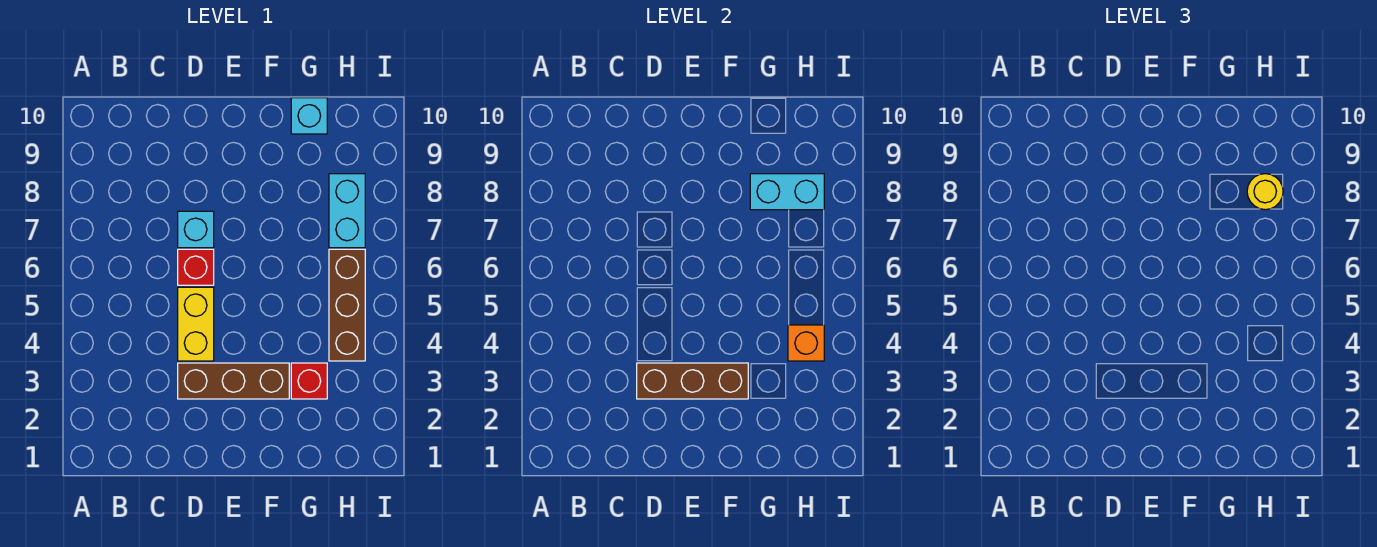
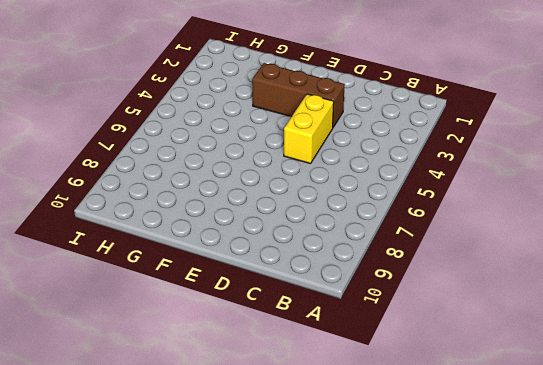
none -> red 1x1 brick [178,249,214,285]
none -> cyan 1x1 brick [178,211,214,248]
none -> red 1x1 brick [291,363,327,399]

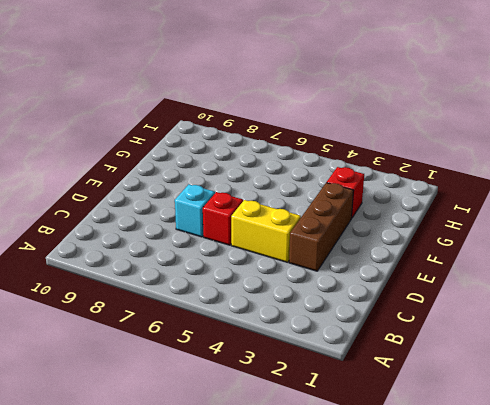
none -> cyan 1x1 brick [291,98,327,134]
none -> brown 1x3 brick [329,249,365,361]
none -> cyan 1x2 brick [329,174,365,248]

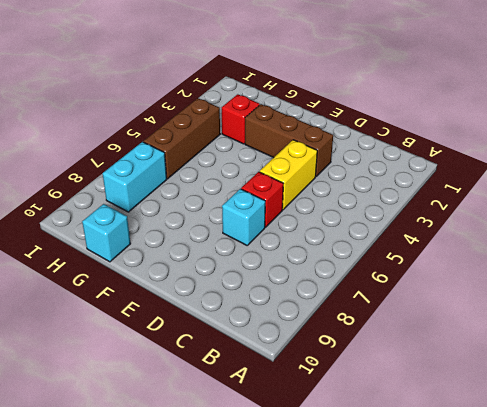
none -> brown 1x3 brick [637,363,748,399]
none -> cyan 1x2 brick [750,174,824,210]
none -> orange 1x1 brick [788,325,824,361]

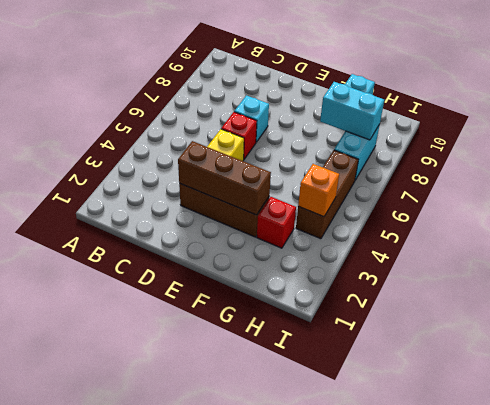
none -> yellow 1x1 round brick [1247,174,1283,210]

